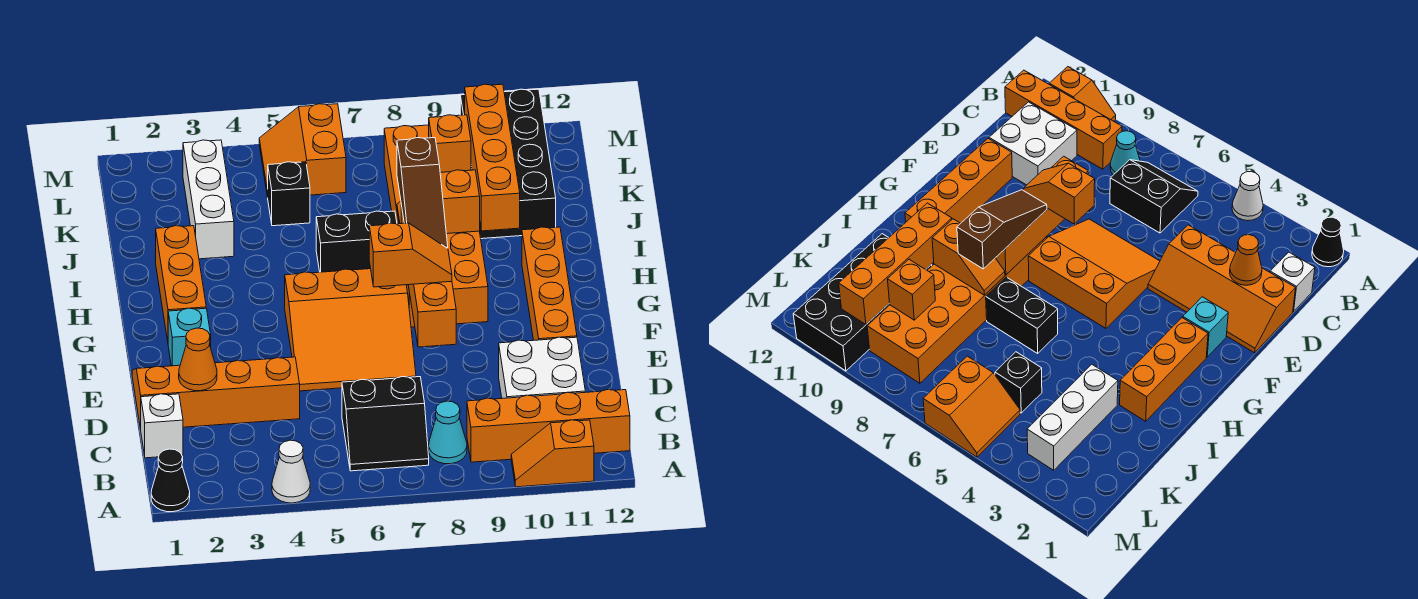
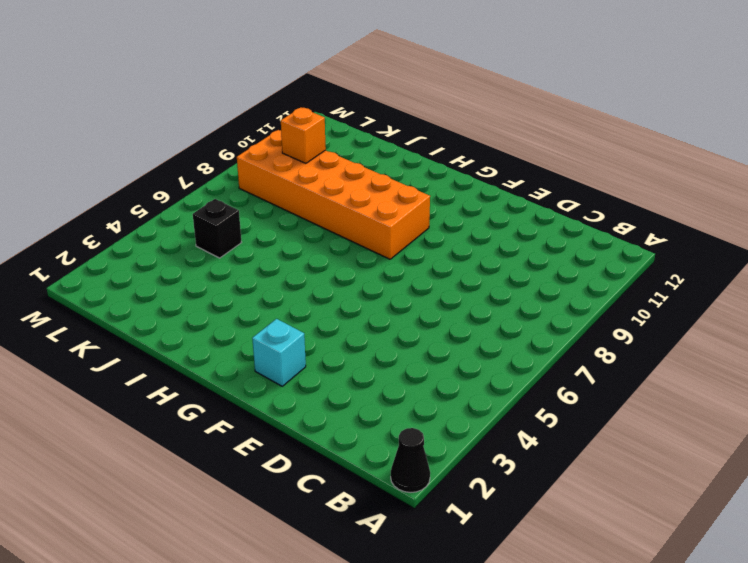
none -> white 1x1 cone [272,440,310,503]
none -> orange 1x2 slope [511,420,594,487]
none -> black 2x2 slope [342,377,429,471]

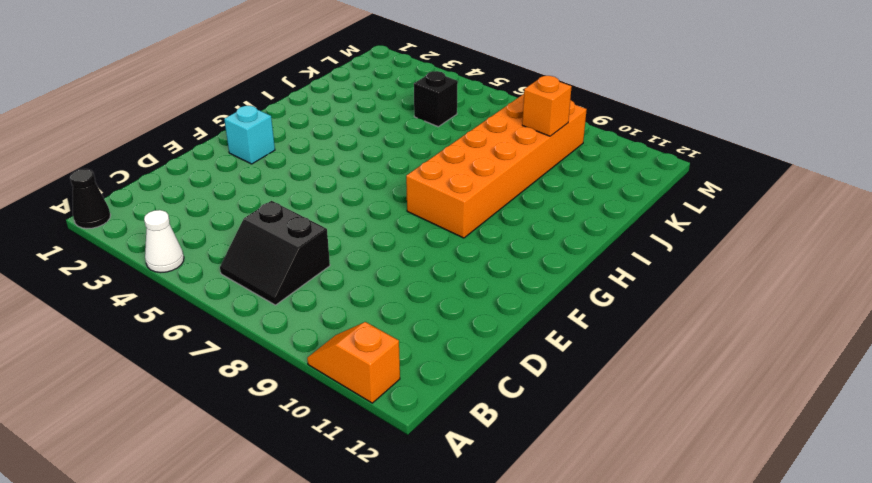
none -> cyan 1x1 cone [429,401,467,464]
none -> orange 1x4 brick [467,390,630,462]
none -> white 1x1 brick [141,394,183,458]

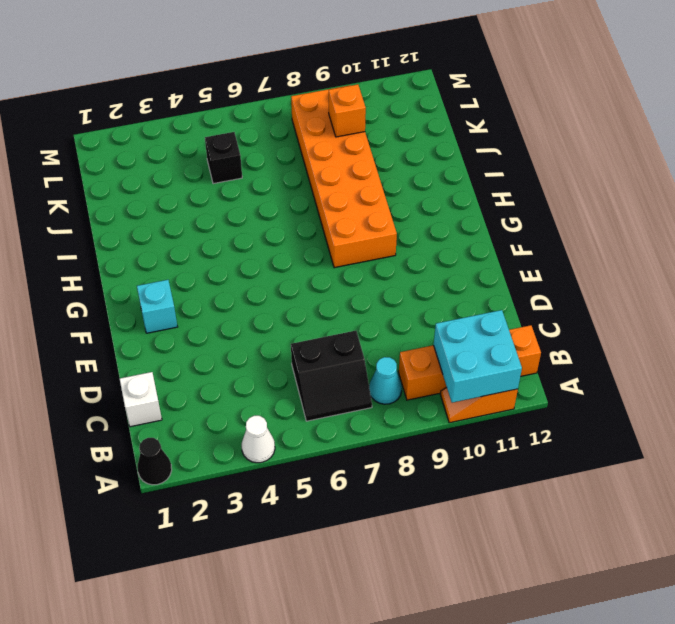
cyan 2x2 brick [434,310,522,403] -> none
none -> white 2x2 brick [499,337,585,398]
none -> orange 2x4 slope [132,357,300,430]
none -> orange 3x3 slope [285,269,416,391]

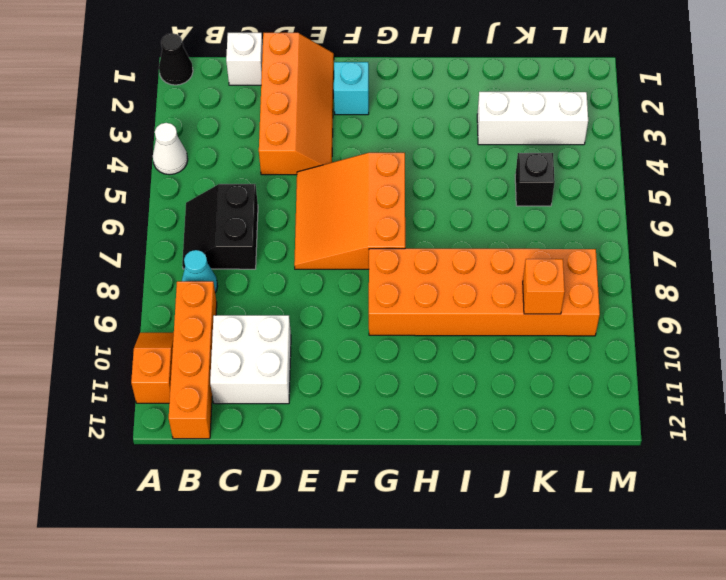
none -> orange 1x4 brick [522,227,577,340]
none -> orange 1x3 brick [156,226,206,341]
none -> black 1x2 brick [316,211,397,272]

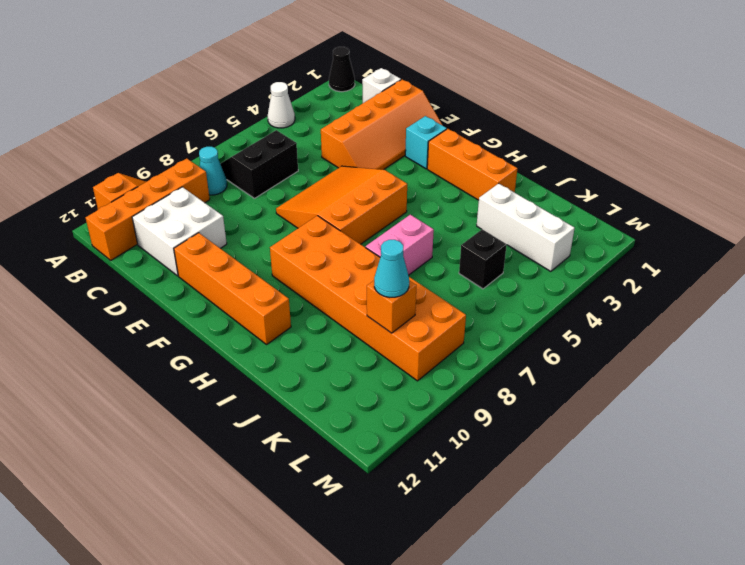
pink 1x2 brick [365,215,434,275] -> black 1x2 brick [316,211,397,272]
cyan 1x1 cone [374,240,409,298] -> none
none -> black 2x4 brick [460,89,556,239]
none -> orange 2x2 slope [259,104,346,197]
none -> orange 1x1 cone [179,328,217,391]

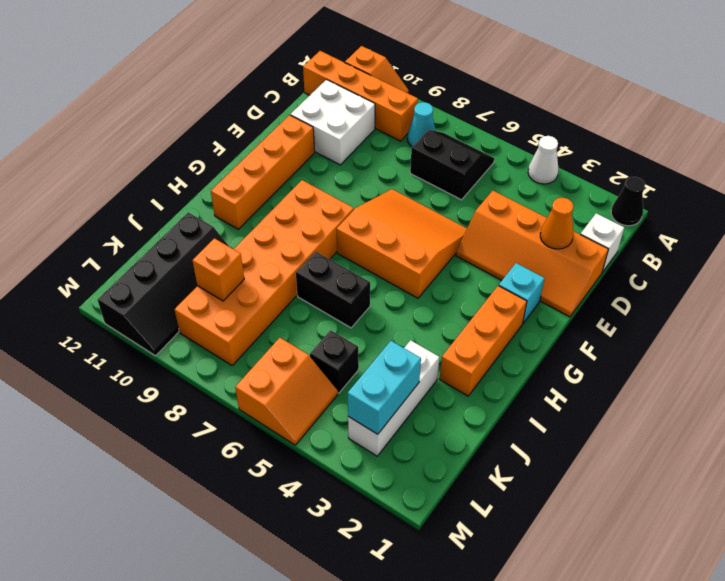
black 2x4 slope [98,212,229,356] -> black 2x4 brick [460,89,556,239]
cyan 1x2 brick [348,341,421,434] -> none
none -> orange 1x4 brick [401,205,456,347]
none -> orange 1x2 slope [397,170,480,234]
none -> orange 1x4 brick [465,84,520,231]

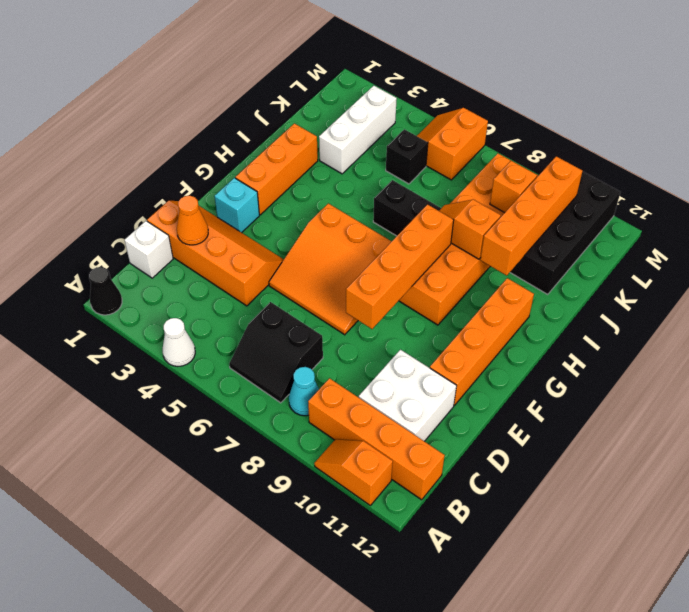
none -> orange 1x2 slope [369,223,452,287]
none -> brown 1x3 slope [397,138,448,248]

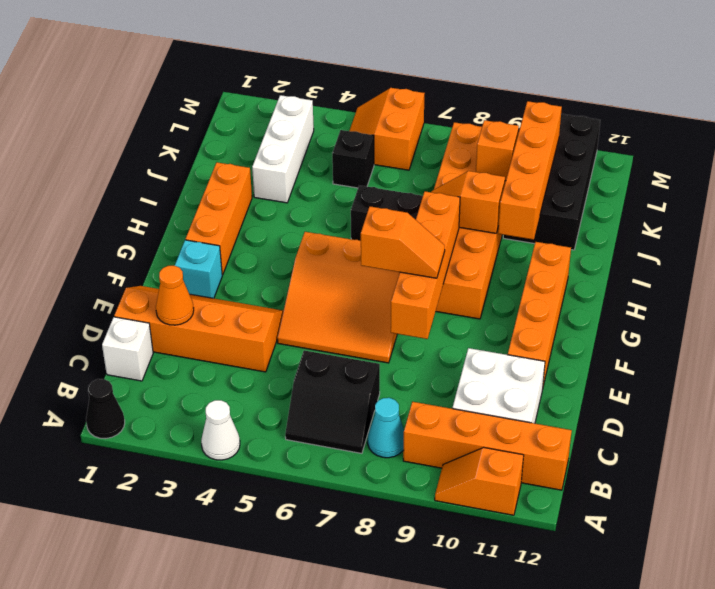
none -> brown 1x3 slope [397,138,448,248]

